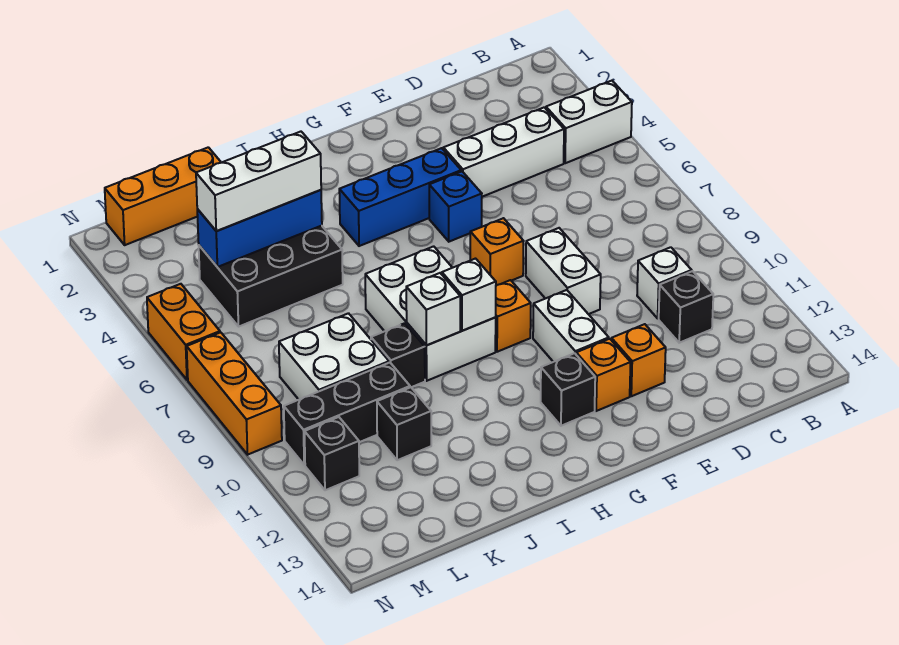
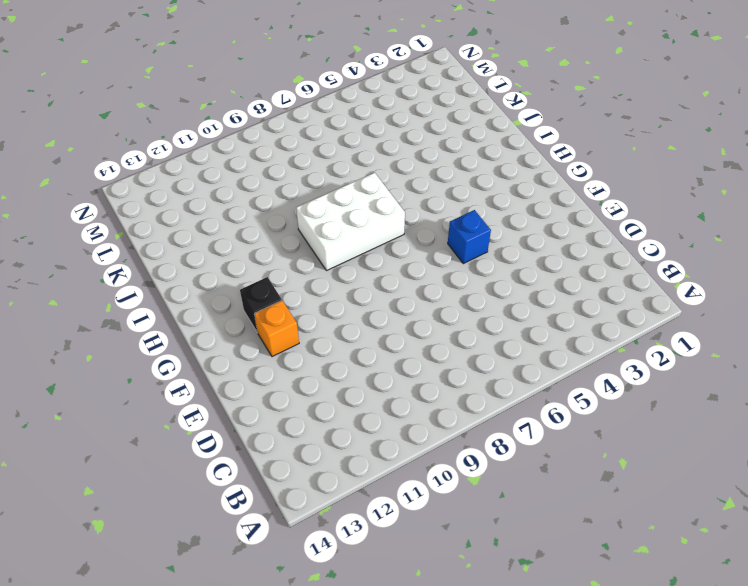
none -> white 1x2 brick [546,81,632,163]
none -> white 1x3 brick [443,107,564,197]
none -> white 1x1 brick [637,247,692,318]

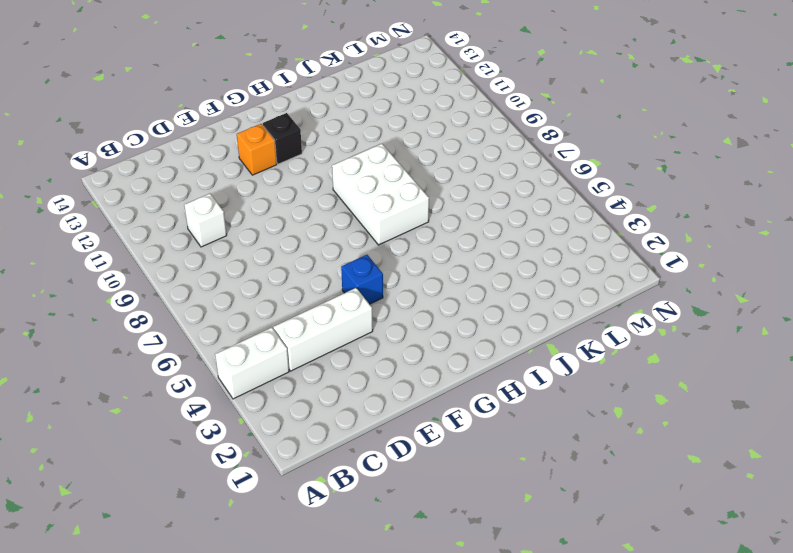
none -> black 1x1 brick [659,271,713,343]
none -> white 1x2 brick [526,228,601,314]
none -> orange 1x1 brick [611,324,666,396]

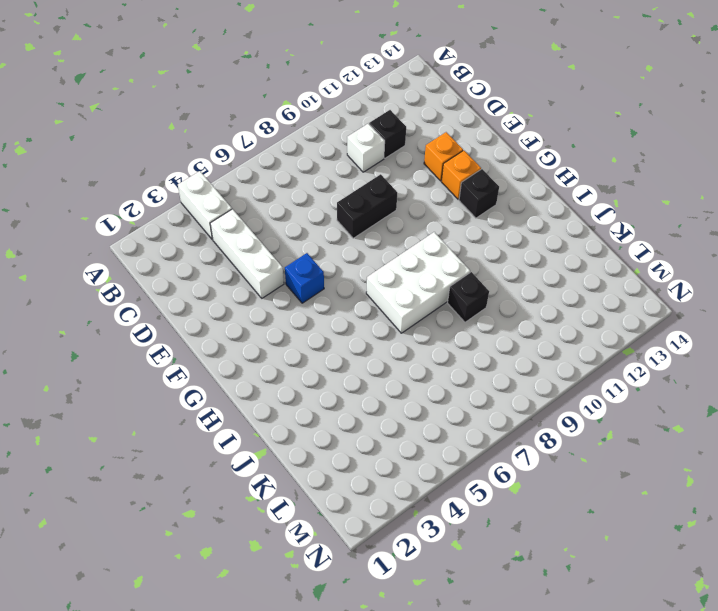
black 1x2 brick [337,174,397,238] -> white 1x2 brick [526,228,601,314]
none -> blue 1x3 brick [339,148,461,246]
none -> orange 1x1 brick [470,218,524,286]
none -> white 1x2 brick [533,290,609,362]

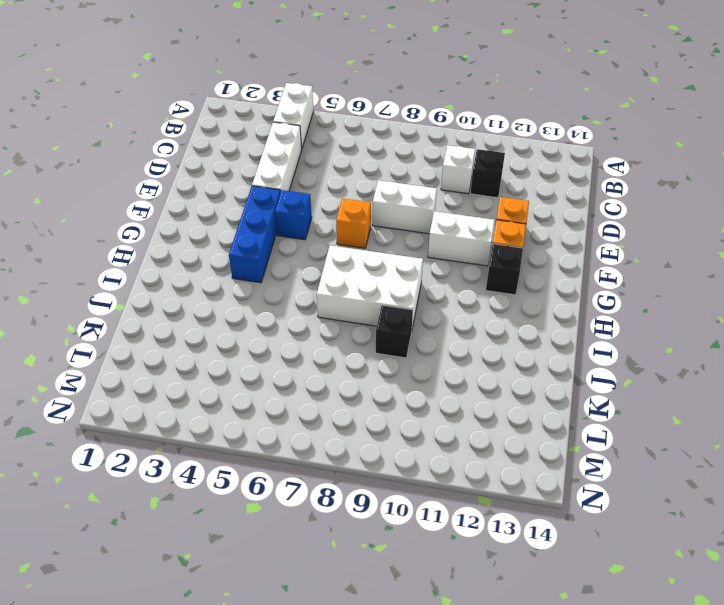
none -> orange 1x1 brick [495,280,531,352]
none -> black 2x3 brick [199,226,343,326]
none -> orange 1x3 brick [105,147,221,245]

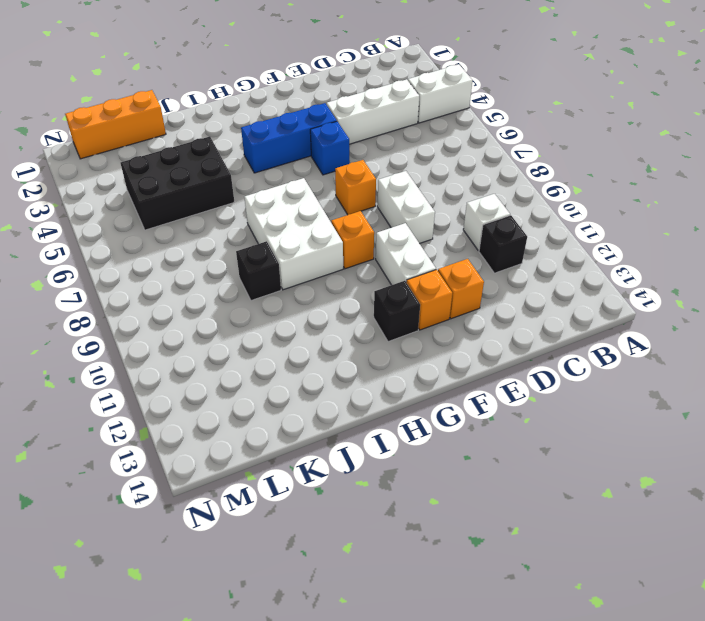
none -> white 2x2 brick [279,313,389,399]
none -> black 1x3 brick [284,363,410,465]
none -> black 1x1 brick [377,387,431,460]

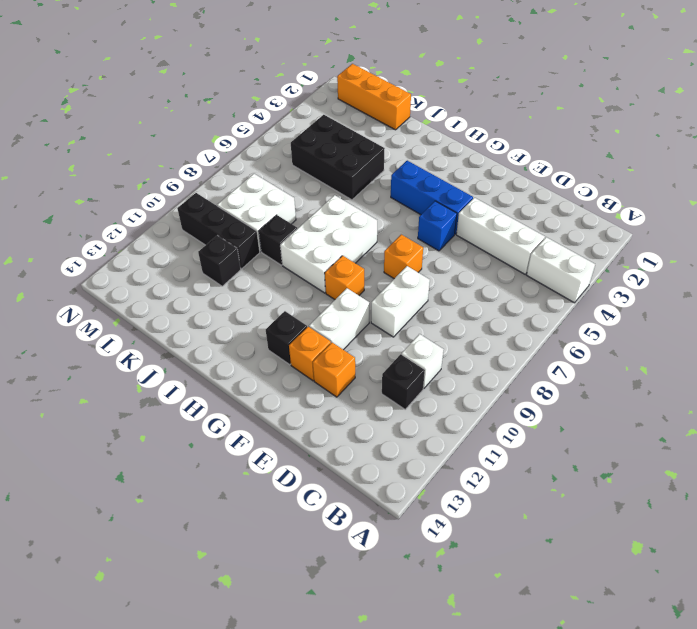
none -> black 1x1 brick [304,417,359,490]
none -> orange 1x2 brick [147,284,220,380]
none -> orange 1x3 brick [187,332,282,455]

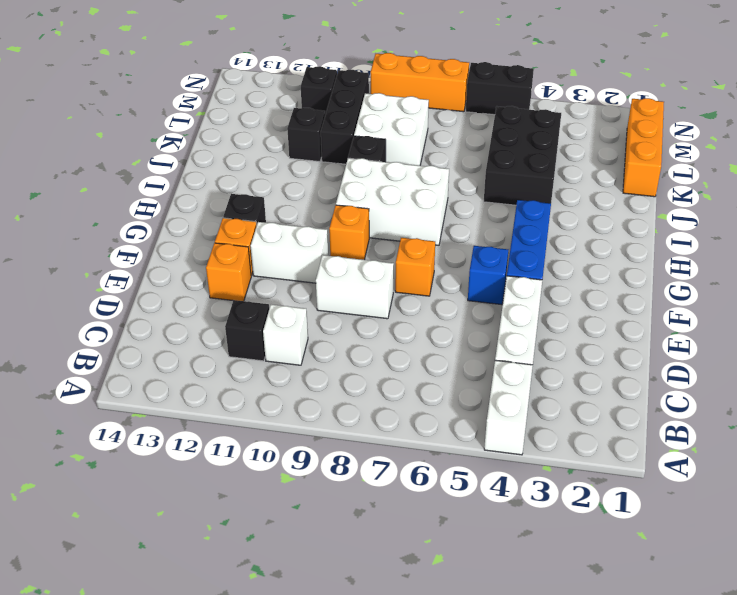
black 1x2 brick [466,62,534,115] -> orange 1x2 brick [147,284,220,380]
none -> white 1x1 brick [442,259,496,331]
none -> white 1x1 brick [406,273,460,345]
none -> blue 1x3 brick [197,190,322,267]

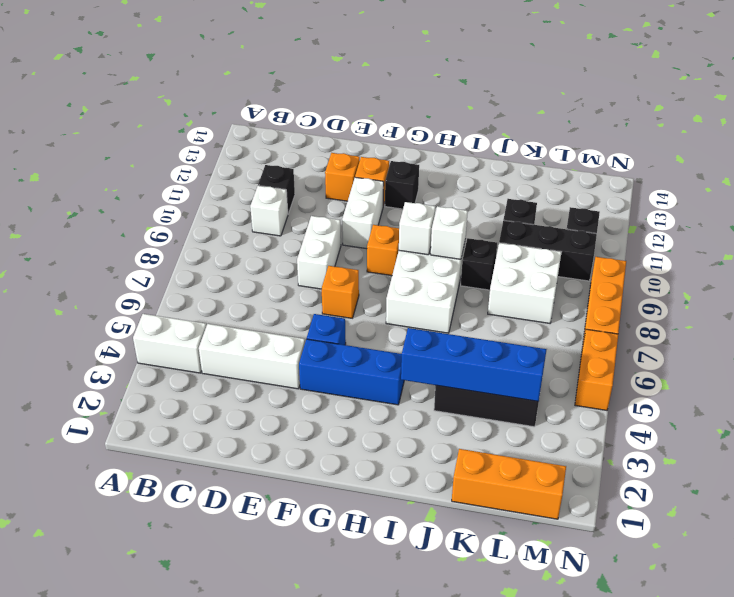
blue 1x4 brick [401,328,547,401] -> blue 1x3 brick [197,190,322,267]
none -> white 1x3 brick [196,132,321,231]

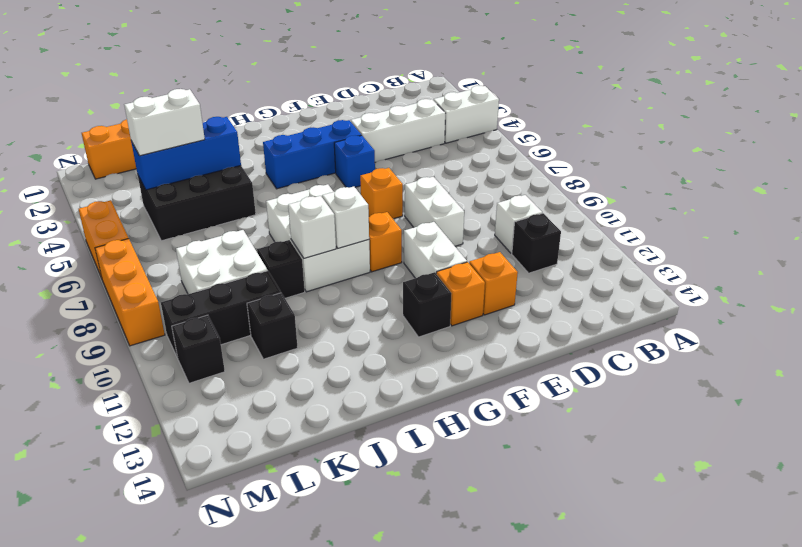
white 1x2 brick [124,89,205,156] -> white 1x3 brick [196,132,321,231]

